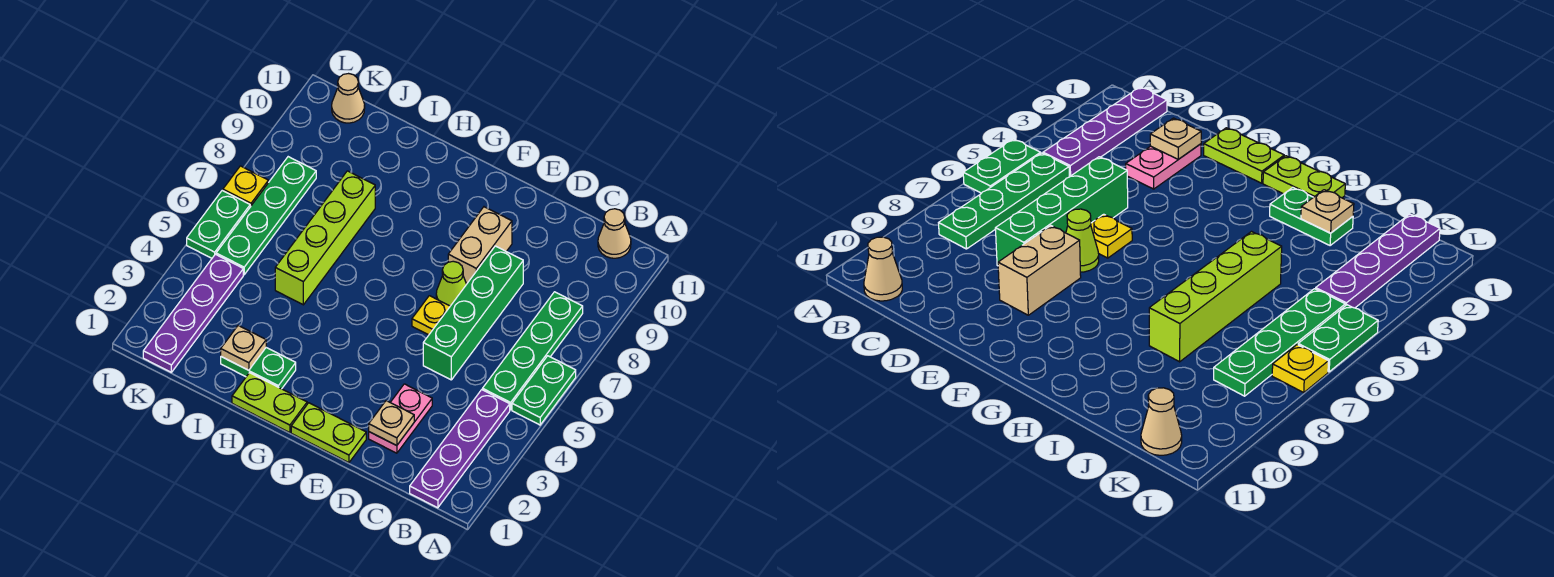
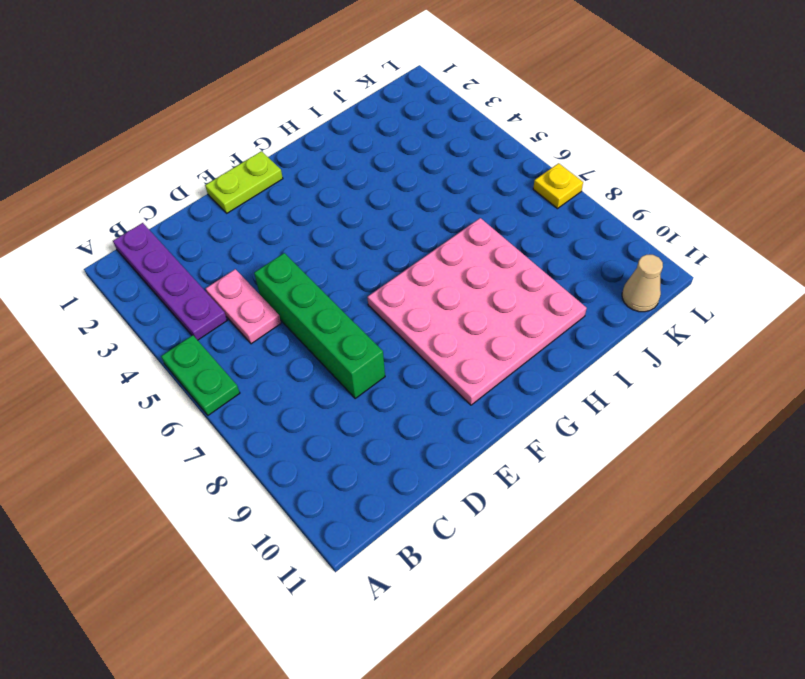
pink 1x2 plate [205,269,281,344] -> pink 1x2 plate moved to [369,384,432,453]
pink 4x4 plate [367,218,587,405] -> lime 1x4 brick [275,171,375,305]
none -> green 1x4 plate [482,292,583,410]
none -> tan 1x1 cone [598,209,631,258]
none -> yellow 1x1 plate [412,296,450,335]

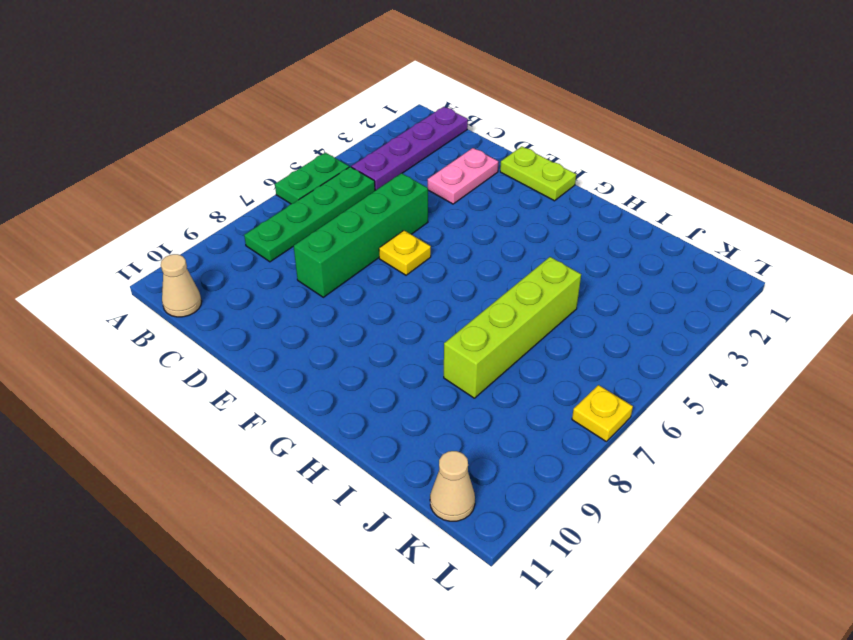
none -> lime 1x1 cone [436,261,467,306]
none -> tan 1x2 brick [448,207,512,284]
none -> lime 1x2 plate [232,373,307,433]

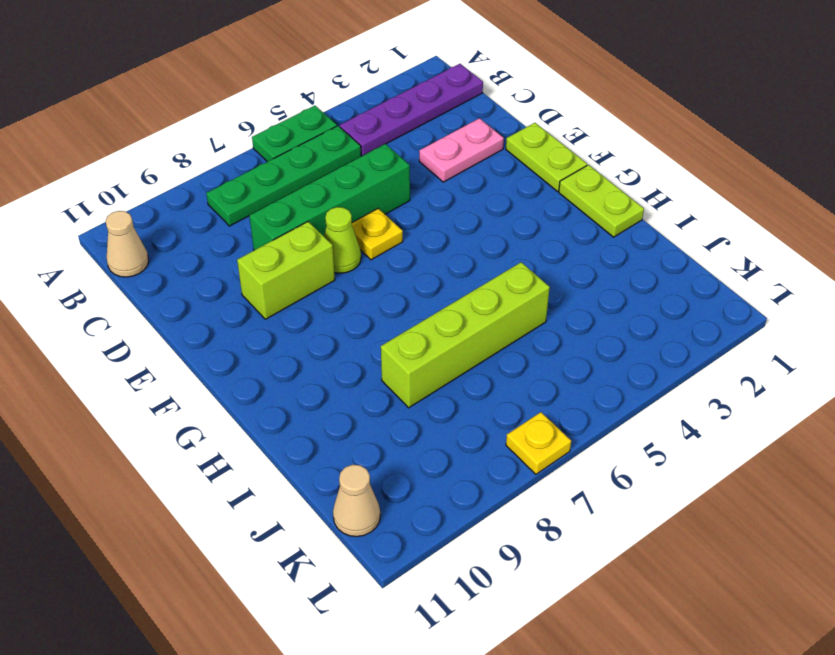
lime 1x2 brick [237,222,335,319] -> tan 1x2 brick [448,207,512,284]
none -> green 1x2 plate [221,348,296,389]
none -> purple 1x4 plate [143,254,243,372]
none -> green 1x4 plate [216,157,316,275]

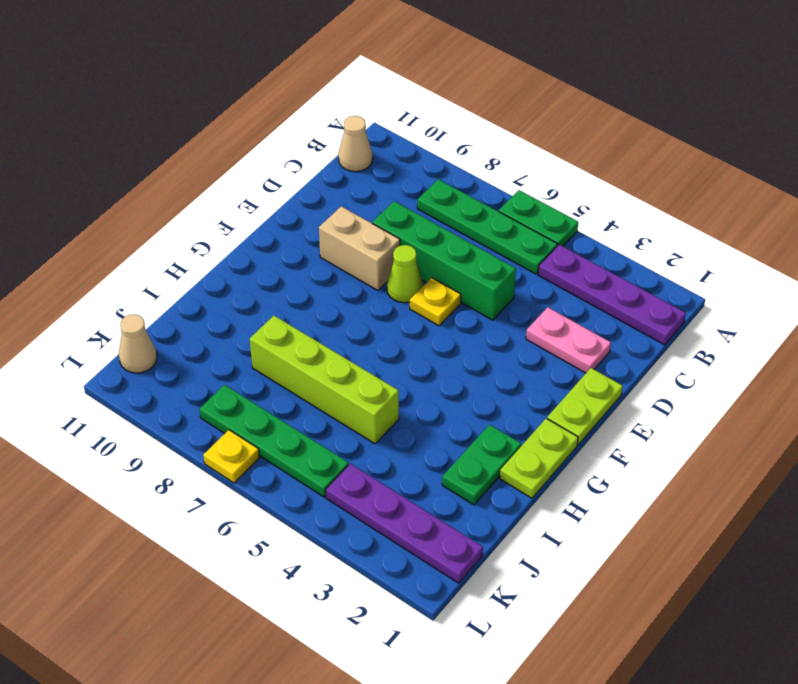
none -> green 1x2 plate [187,191,250,258]
none -> tan 1x1 plate [369,401,414,446]
none -> tan 1x1 plate [221,326,266,370]

